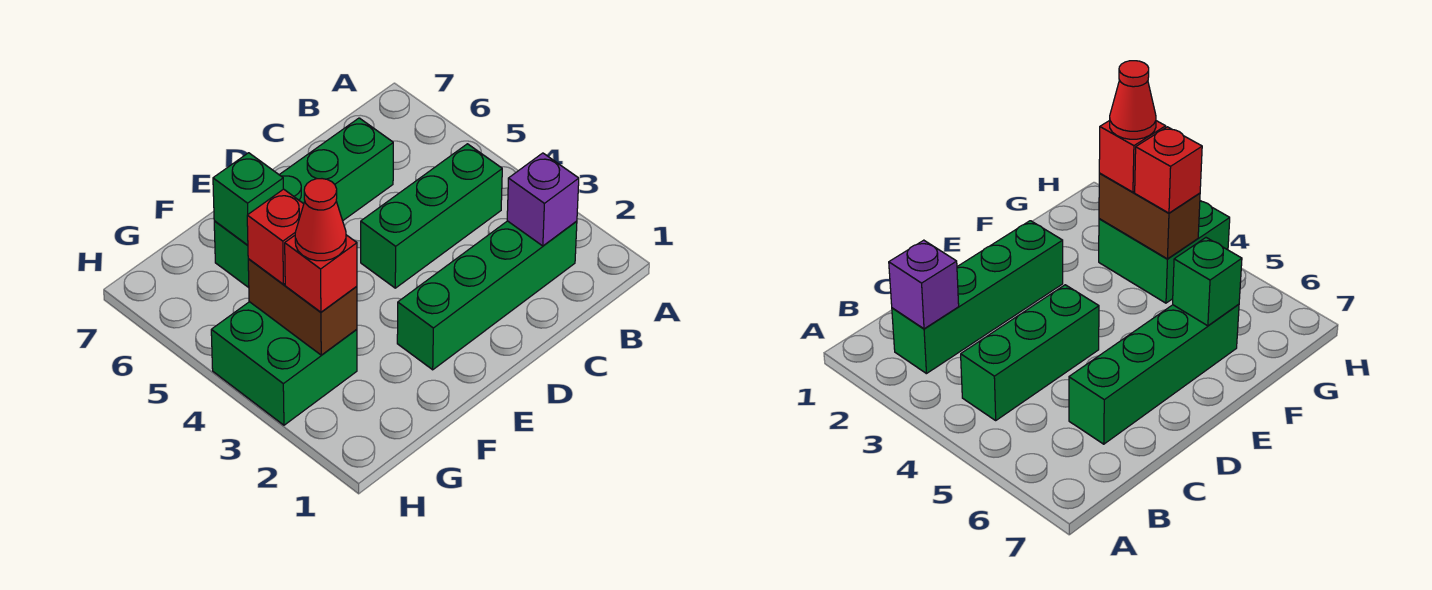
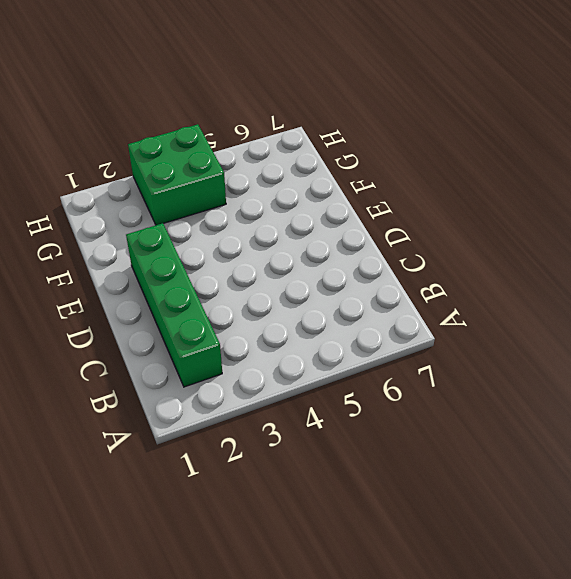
none -> green 1x3 brick [361,144,502,288]
none -> green 1x4 brick [214,118,393,288]

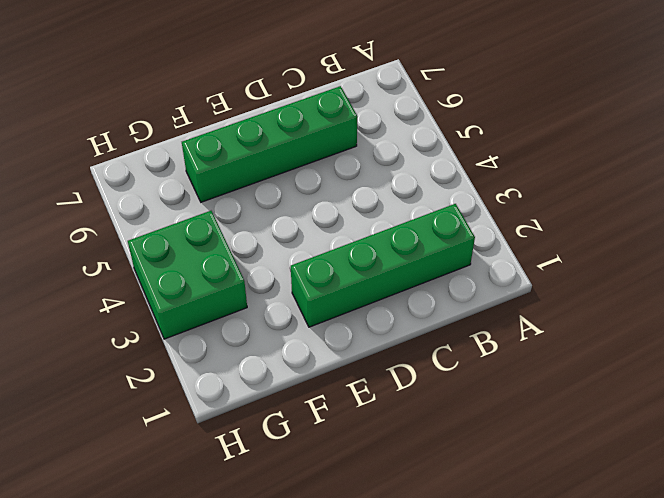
none -> green 1x3 brick [361,144,502,288]
none -> purple 1x1 brick [507,153,579,246]

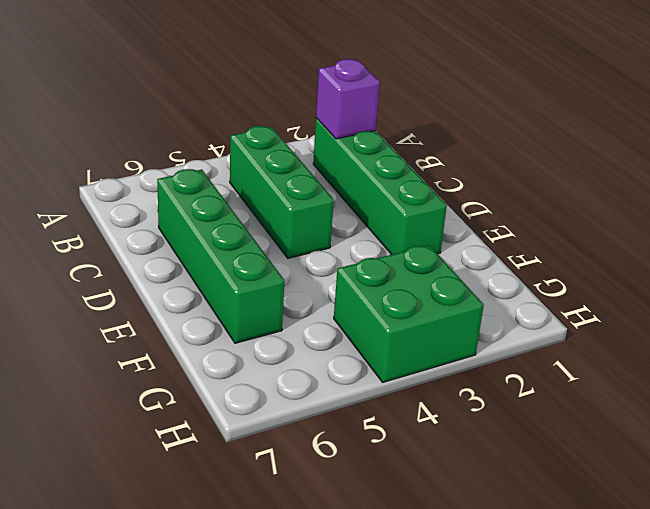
none -> green 1x1 brick [213,153,283,245]
none -> brown 1x2 brick [248,259,357,355]

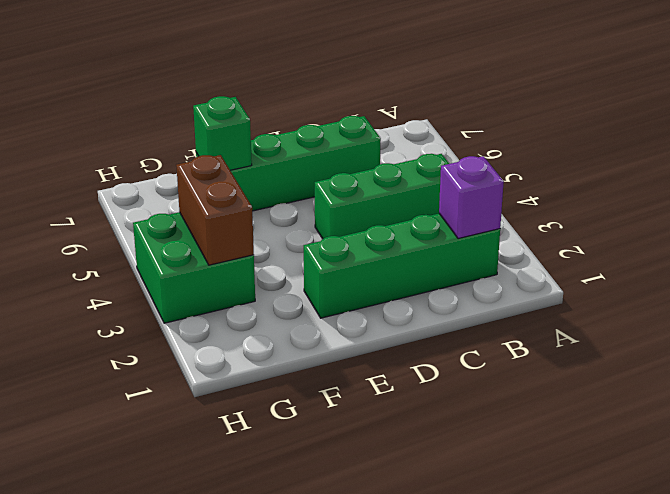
none -> red 1x1 brick [285,235,357,312]
none -> red 1x1 brick [247,189,304,284]

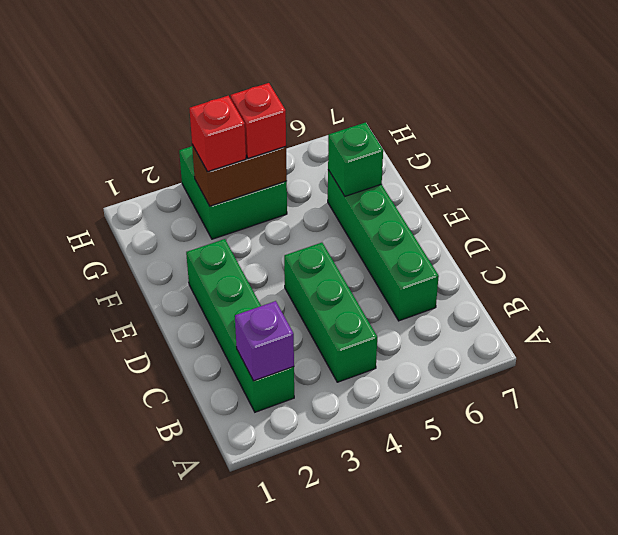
none -> red 1x1 cone [295,179,346,261]

